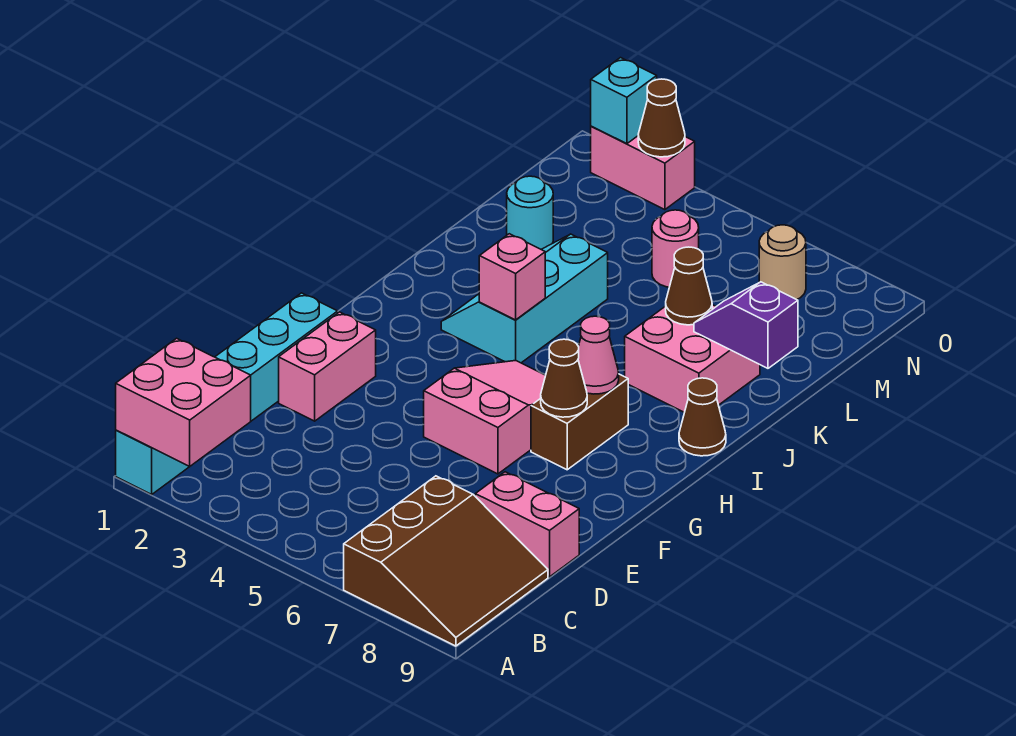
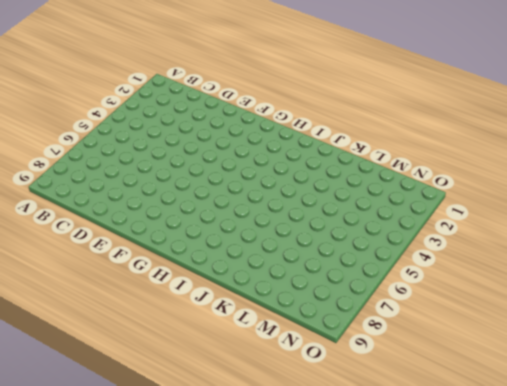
none -> cyan 1x6 brick [116,293,338,494]
none -> brown 3x3 slope [344,476,548,646]
none -> pink 1x2 brick [475,472,579,577]

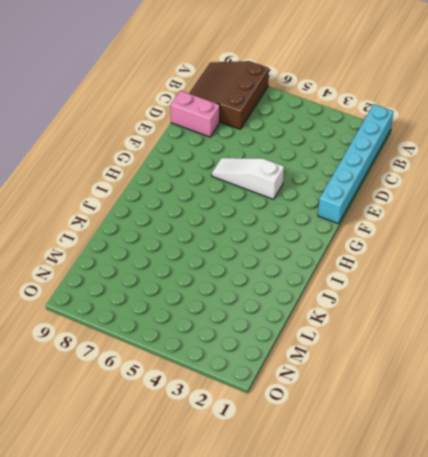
white 1x3 slope [212,158,284,199] -> pink 2x3 slope [424,361,546,474]
none -> pink 1x2 brick [279,312,376,421]
none -> brown 1x2 brick [531,374,628,470]
none -> cyan 2x3 slope [441,234,608,363]

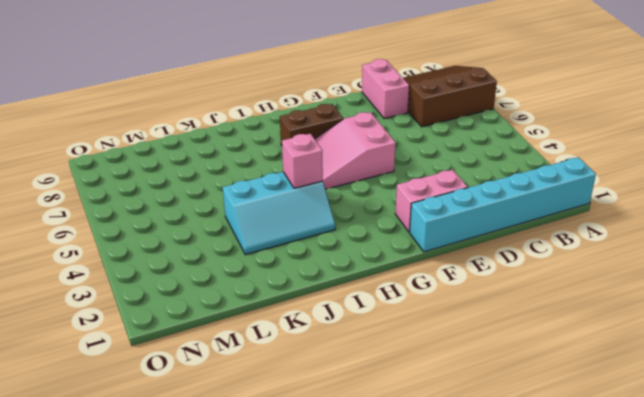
none -> brown 1x1 cone [679,378,726,456]
none -> pink 2x2 brick [625,305,760,412]
none -> cyan 1x1 round brick [507,176,553,249]

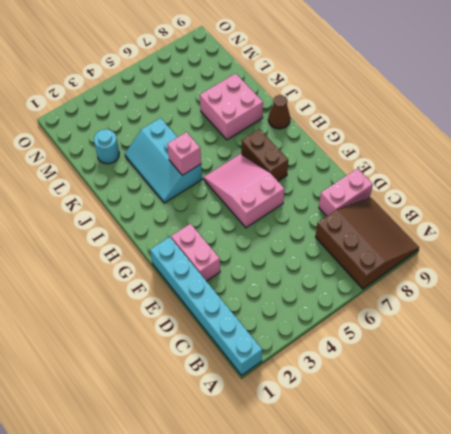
none -> pink 1x1 round brick [652,210,699,287]
none -> tan 1x1 round brick [759,225,806,300]
none -> pink 1x2 brick [591,126,695,210]

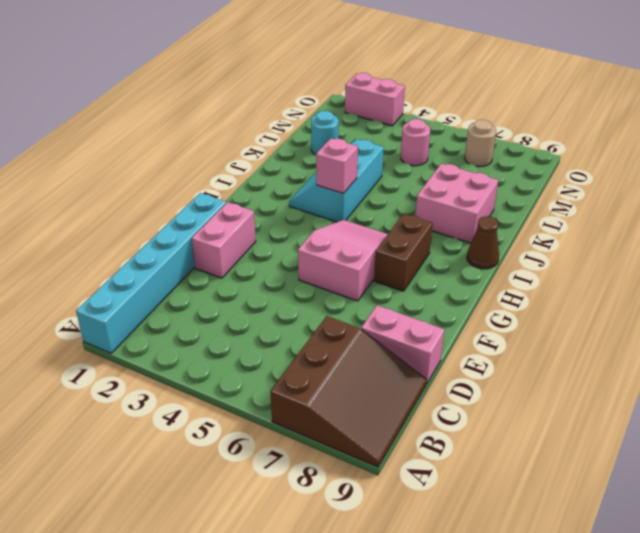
none -> pink 2x2 brick [116,338,251,467]
none -> brown 1x1 cone [541,339,587,417]
none -> pink 1x1 cone [578,316,619,394]

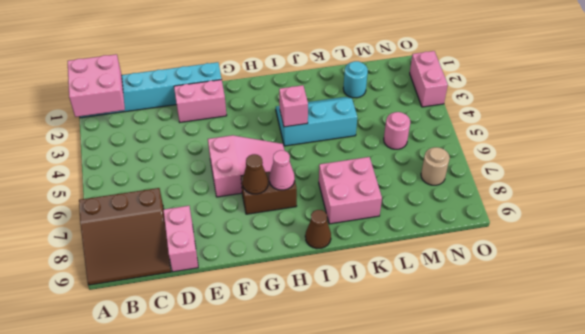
none -> brown 1x1 cone [666,247,712,325]
none -> purple 1x2 slope [694,282,798,368]
none -> cyan 1x1 brick [591,58,657,144]

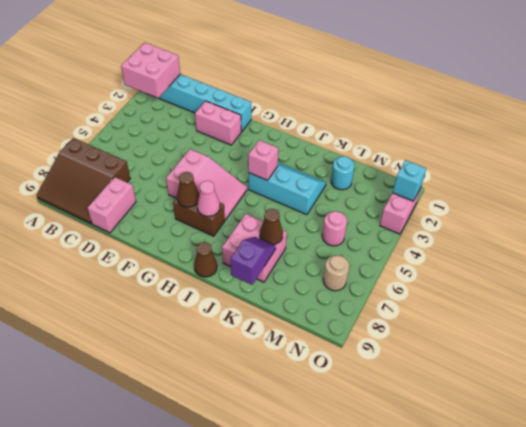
none -> brown 1x1 cone [638,79,685,157]

